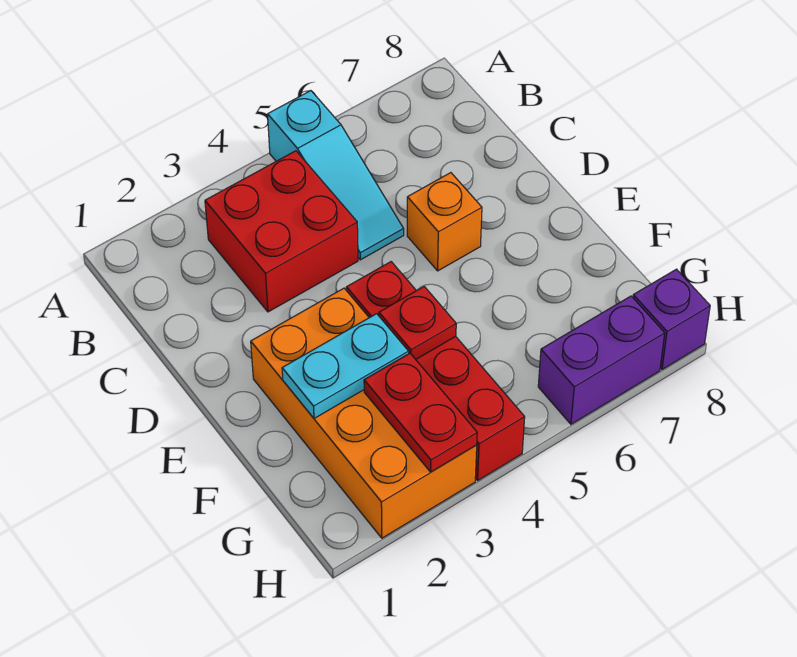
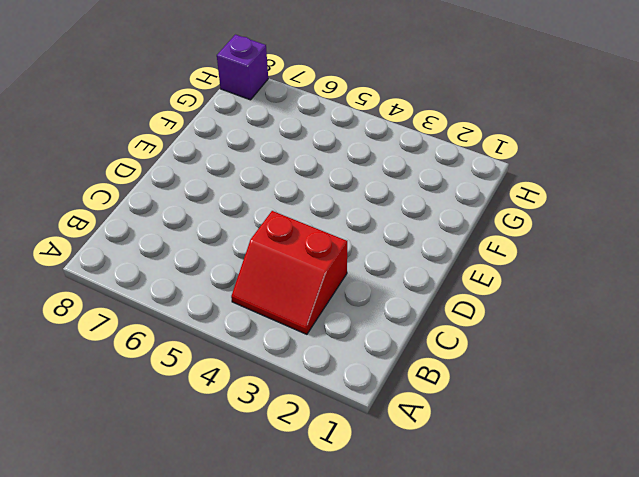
red 2x2 slope [231,211,347,334] -> red 2x2 brick [205,151,358,312]
none -> cyan 1x3 slope [268,91,404,260]
none -> orange 1x1 brick [407,173,482,271]

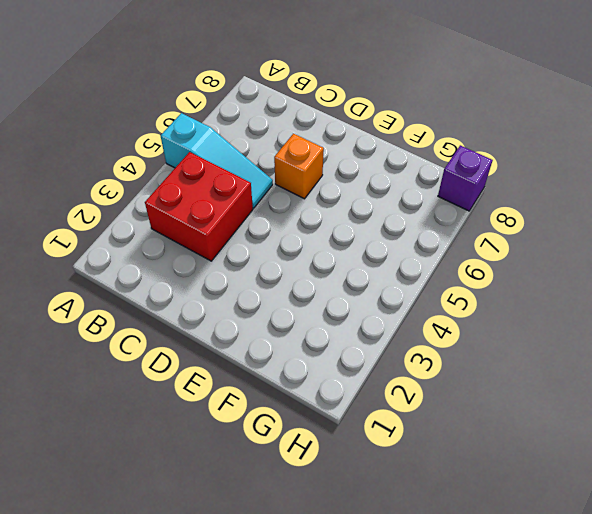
none -> orange 2x4 brick [251,288,477,538]
none -> red 1x4 brick [346,262,525,480]

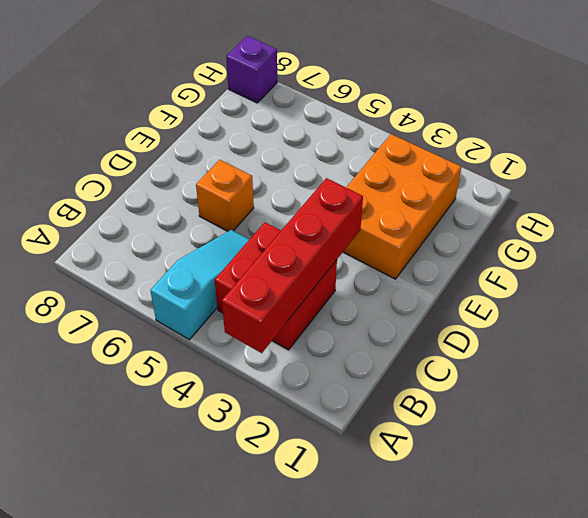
red 1x4 brick [222,178,363,353] -> red 1x4 brick moved to [346,262,525,480]
orange 2x3 brick [343,134,461,279] -> orange 2x4 brick [251,288,477,538]
none -> purple 1x2 brick [538,296,665,424]
none -> cyan 1x2 plate [282,314,409,418]

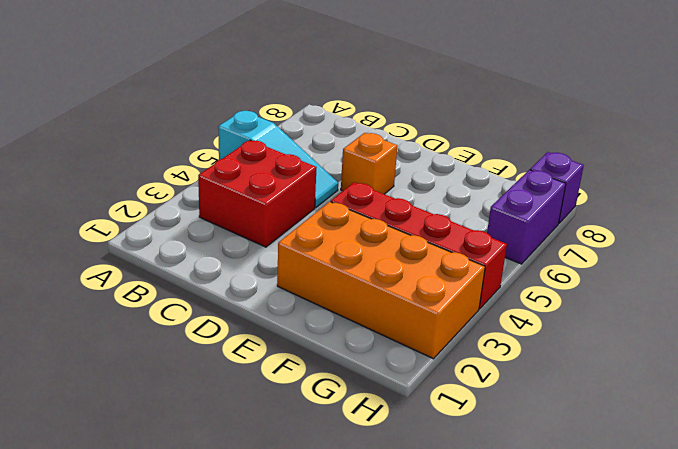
none -> cyan 1x2 plate [282,314,409,418]
none -> red 1x1 plate [379,287,456,359]

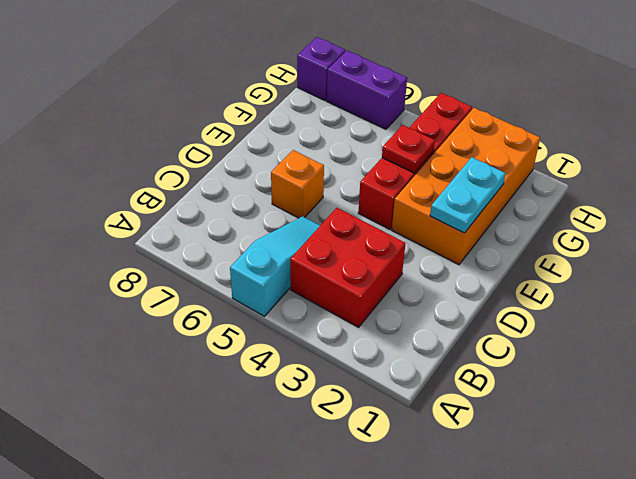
cyan 1x2 plate [430,157,506,233] -> cyan 1x2 plate turned to [282,314,409,418]
none -> red 1x2 plate [364,353,477,472]

